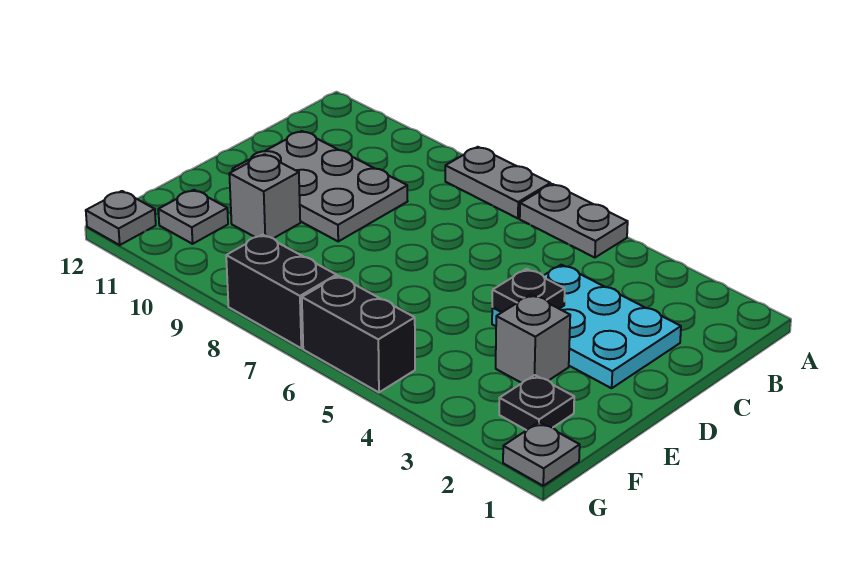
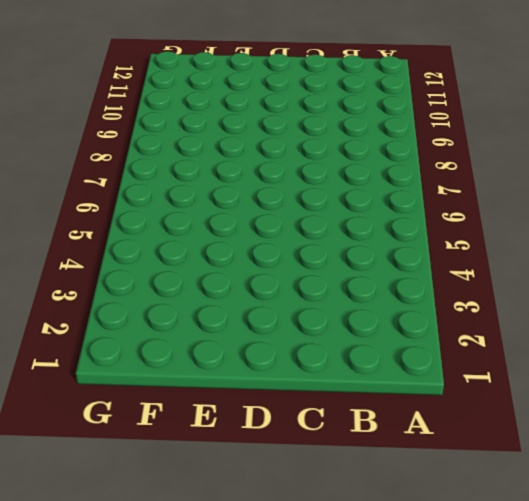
none -> grey 1x2 plate [520,184,628,258]
none -> grey 1x2 plate [445,147,550,218]
none -> cyan 2x3 plate [492,265,681,388]

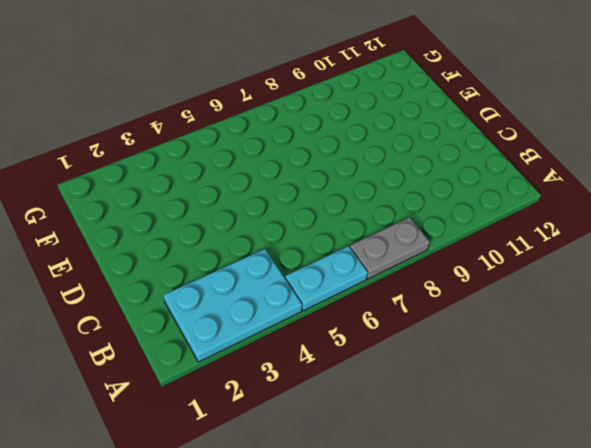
cyan 2x3 plate [164,249,302,362] -> cyan 2x3 plate moved to [492,265,681,388]
cyan 1x2 plate [285,246,368,311] -> grey 1x2 plate [520,184,628,258]
none -> grey 2x3 plate [232,131,408,241]
none -> grey 1x1 brick [496,294,570,383]
none -> grey 1x1 brick [229,154,300,238]

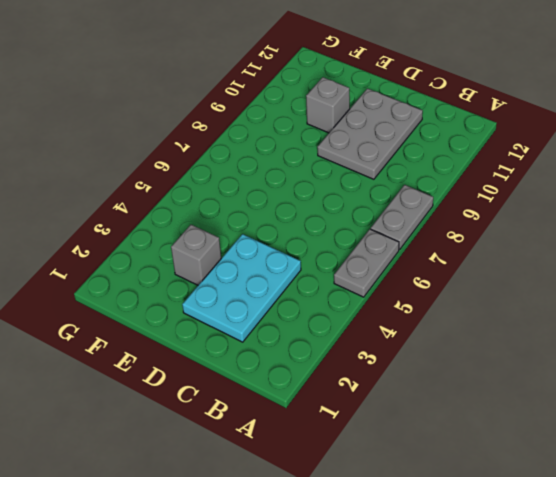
none -> black 1x1 plate [499,375,574,430]
none -> grey 1x1 plate [158,190,228,244]
none -> grey 1x1 plate [503,422,580,486]

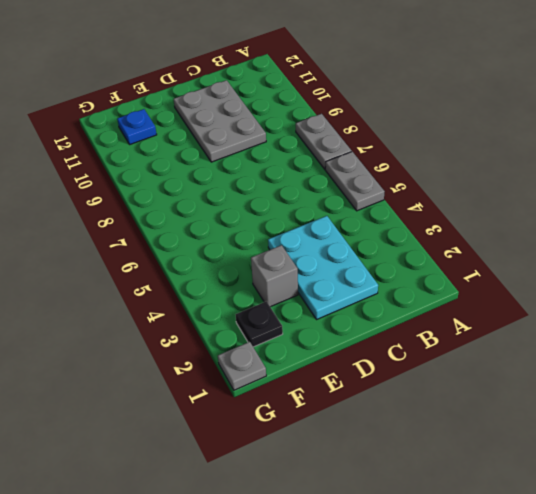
blue 1x1 plate [117,109,157,145] -> grey 1x1 plate [158,190,228,244]
none -> grey 1x1 brick [229,154,300,238]
none -> black 1x2 brick [302,276,415,392]
none -> black 1x2 brick [226,235,336,348]

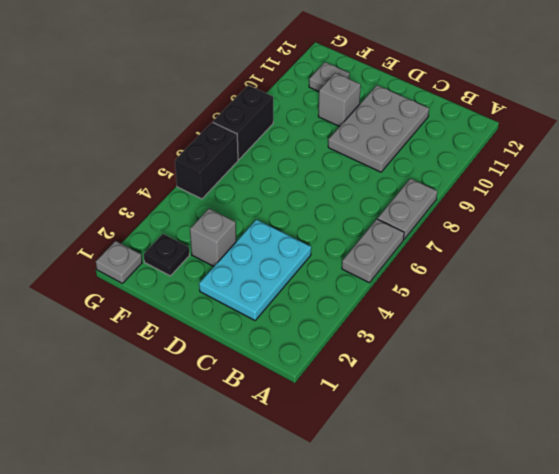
none -> grey 1x1 plate [86,191,156,245]
none -> black 1x1 plate [492,269,565,312]

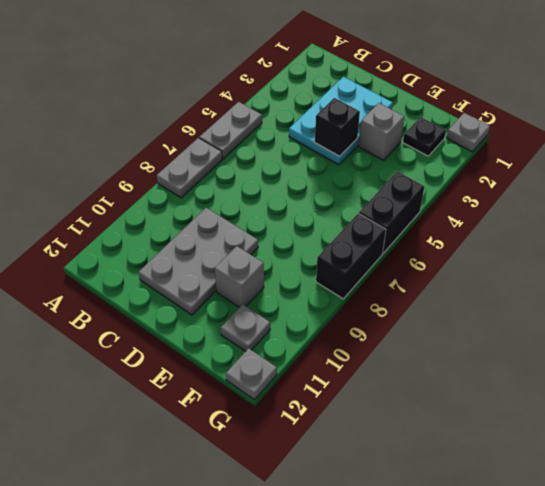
black 1x1 brick [315,98,360,156] -> black 1x1 plate [492,269,565,312]

